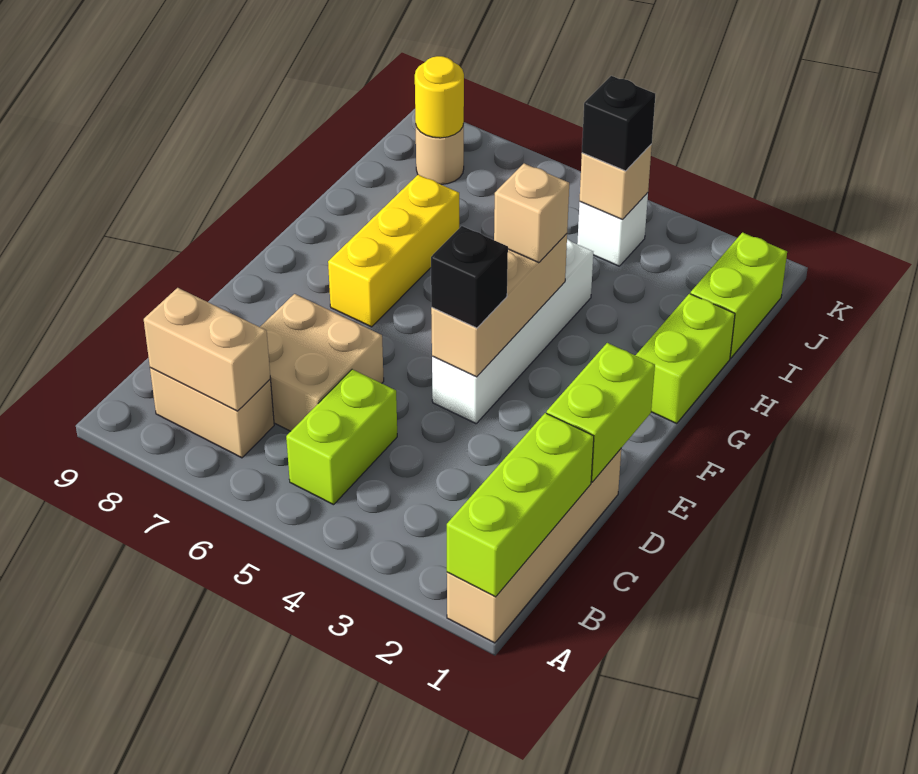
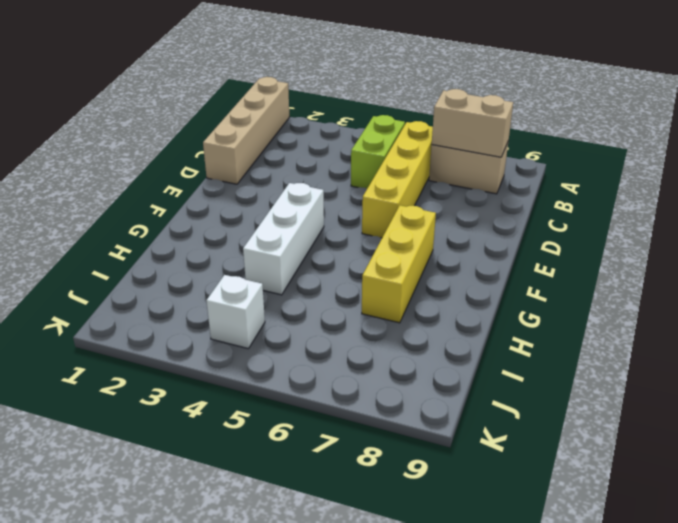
yellow 1x4 brick [362,121,433,238] -> tan 2x2 brick [260,294,384,431]
white 1x3 brick [243,183,324,295] -> white 1x4 brick [432,239,593,423]
none -> lime 1x2 brick [636,294,735,423]
none -> lime 1x2 brick [690,233,787,358]
none -> tan 1x1 round brick [416,124,464,184]

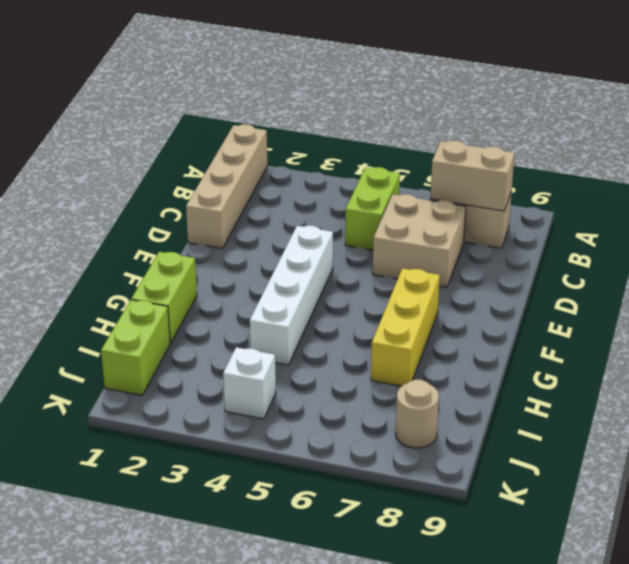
none -> lime 1x3 brick [447,413,594,597]
none -> lime 1x2 brick [547,343,655,482]
none -> tan 1x3 brick [431,234,567,377]

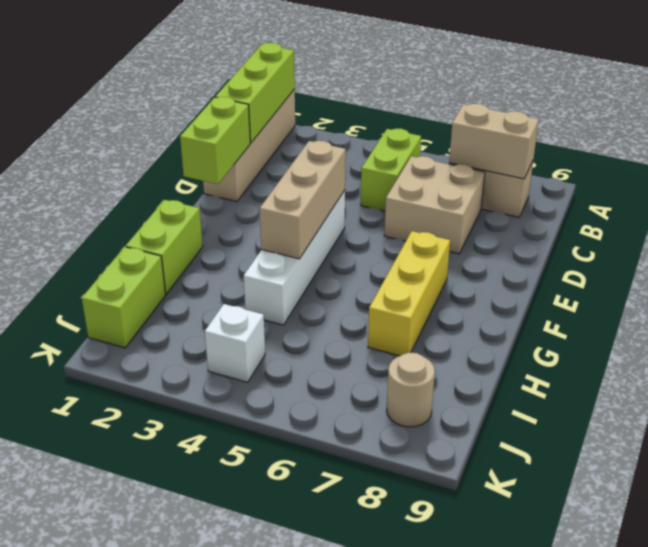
none -> tan 1x1 brick [580,144,652,220]
none -> yellow 1x1 round brick [415,56,464,138]
none -> black 1x1 brick [431,226,508,328]

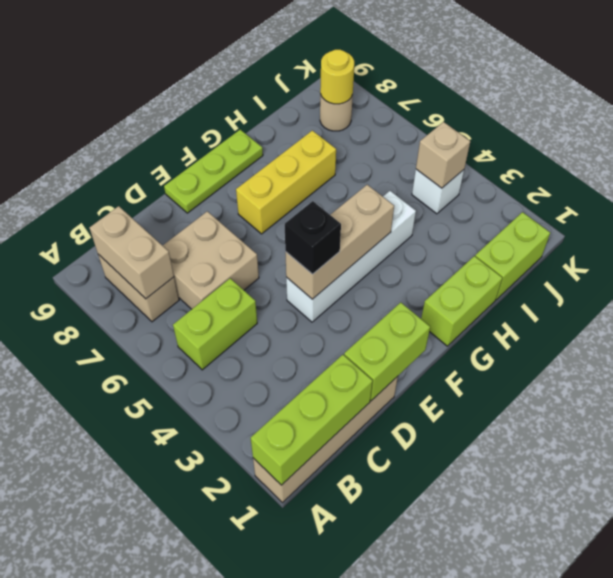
lime 1x3 plate [164,130,263,213] -> none
none -> tan 1x1 brick [494,164,569,263]
none -> black 1x1 brick [582,76,655,171]

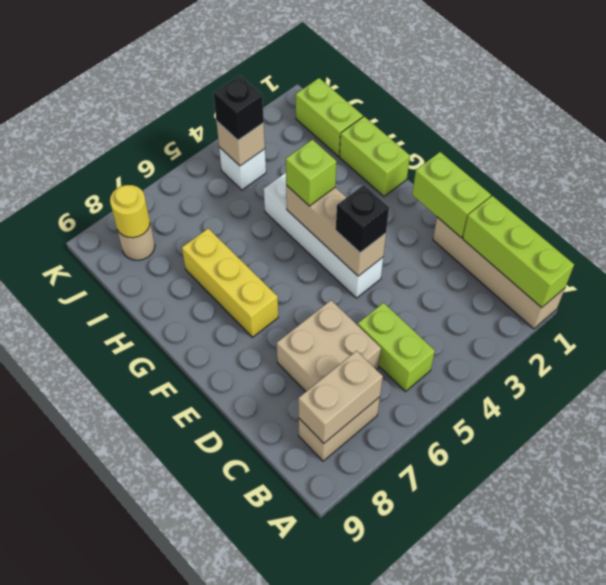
lime 1x1 brick [286,140,336,206] -> tan 1x1 brick [494,164,569,263]

